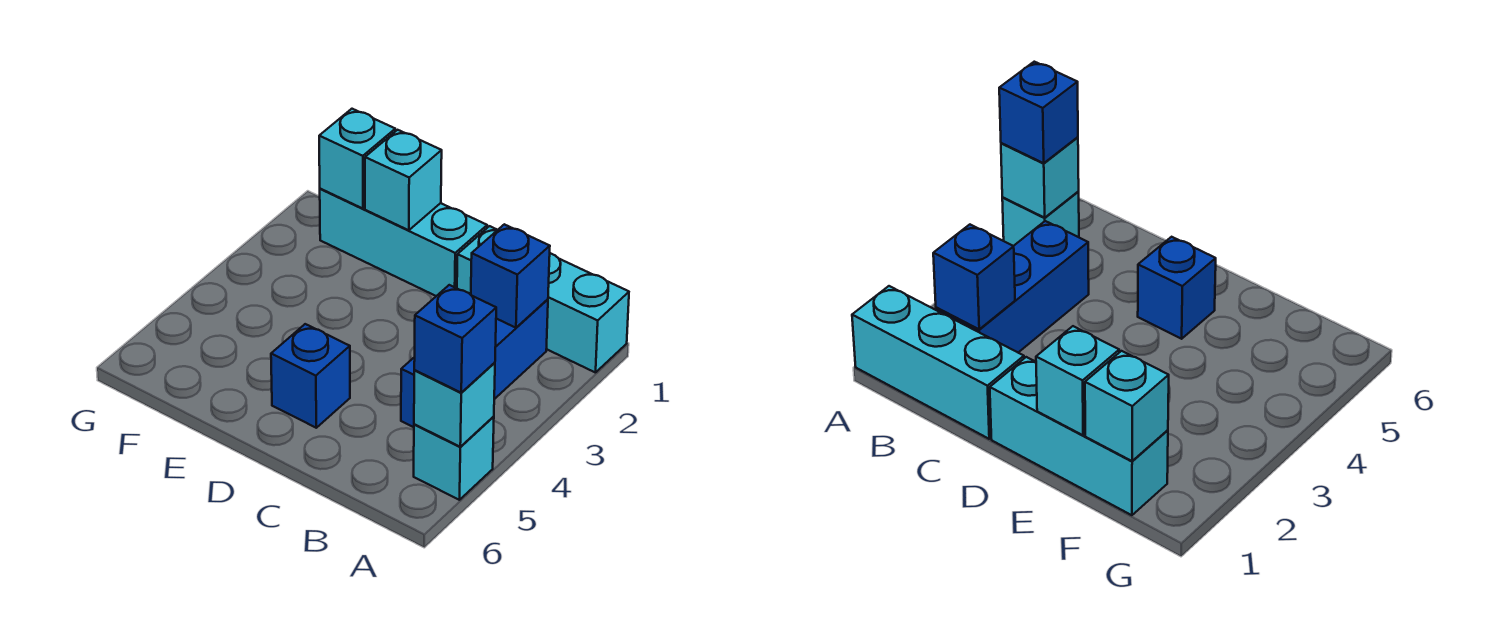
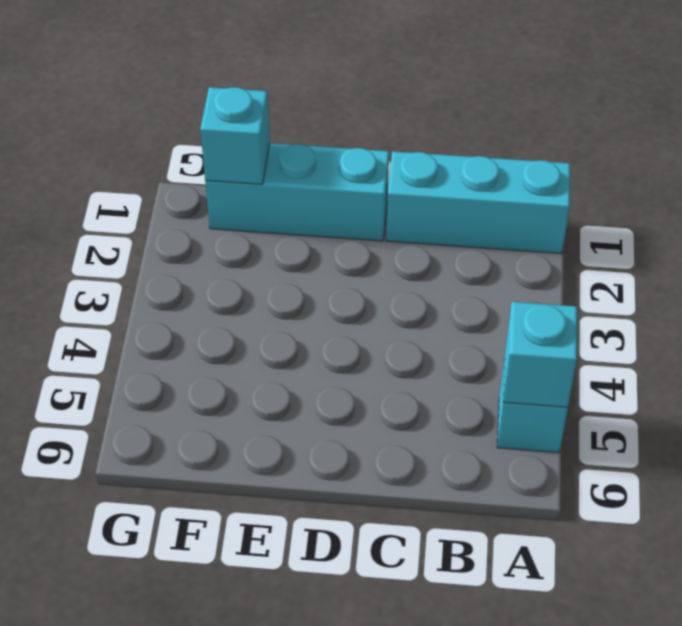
none -> blue 1x3 brick [401,299,548,427]
none -> blue 1x1 brick [271,324,350,428]

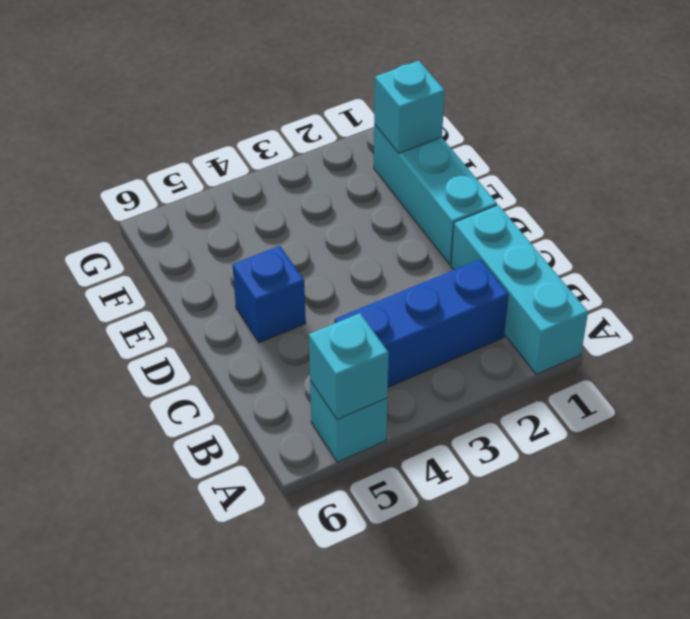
none -> blue 1x1 brick [471,224,550,328]
none -> cyan 1x1 brick [365,130,442,230]

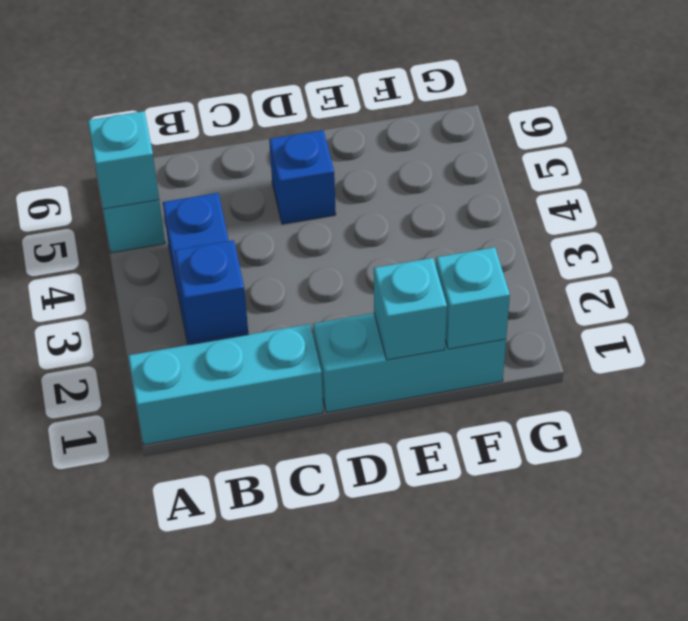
none -> blue 1x1 brick [414,285,496,392]

